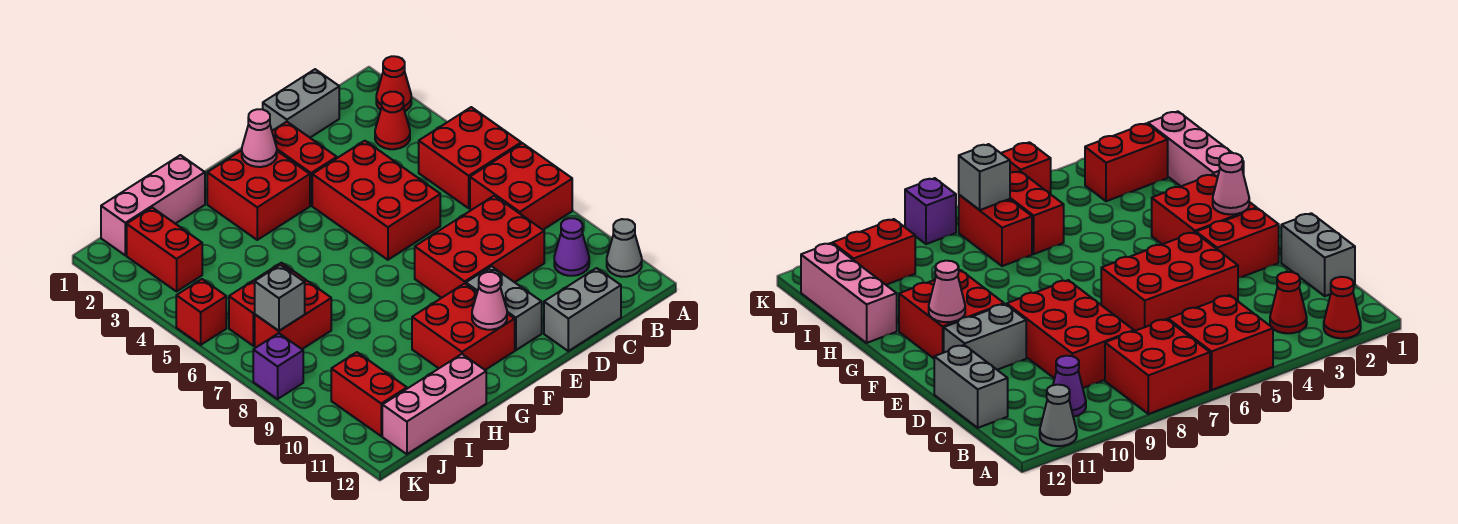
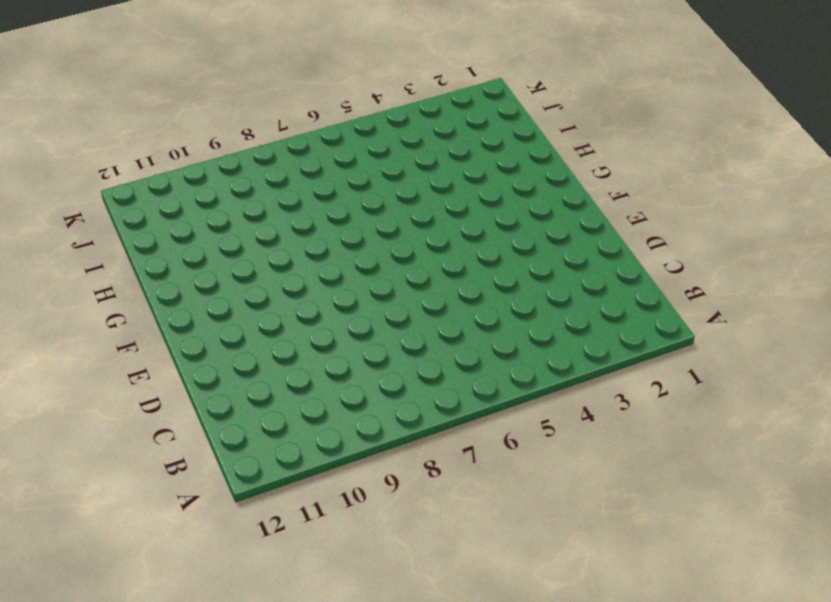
none -> red 1x1 cone [376,56,411,111]
none -> red 2x2 brick [419,107,521,208]
none -> red 2x2 brick [470,143,572,230]

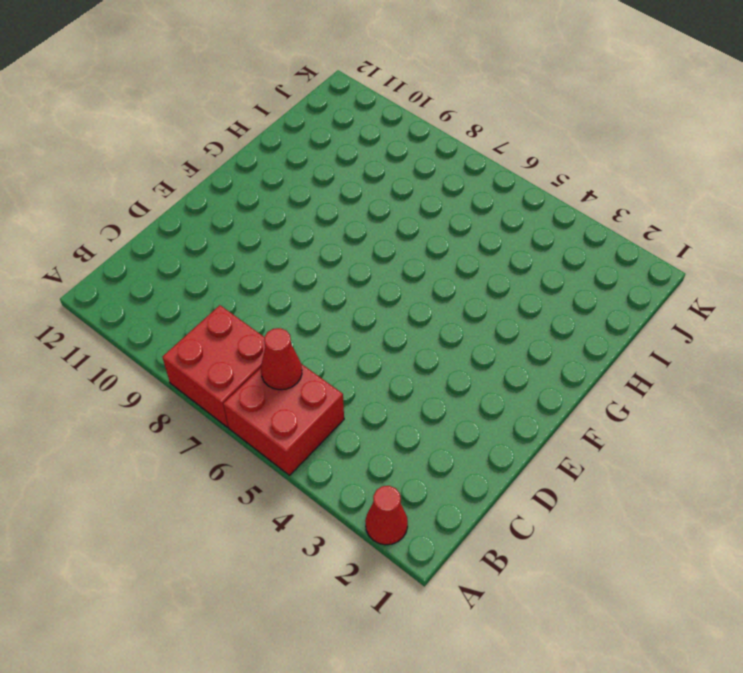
red 1x1 cone [261,328,302,390] -> red 1x1 cone moved to [375,92,410,149]
none -> grey 1x1 cone [607,219,642,277]
none -> purple 1x1 cone [554,218,589,276]
none -> grey 1x2 brick [263,69,339,137]

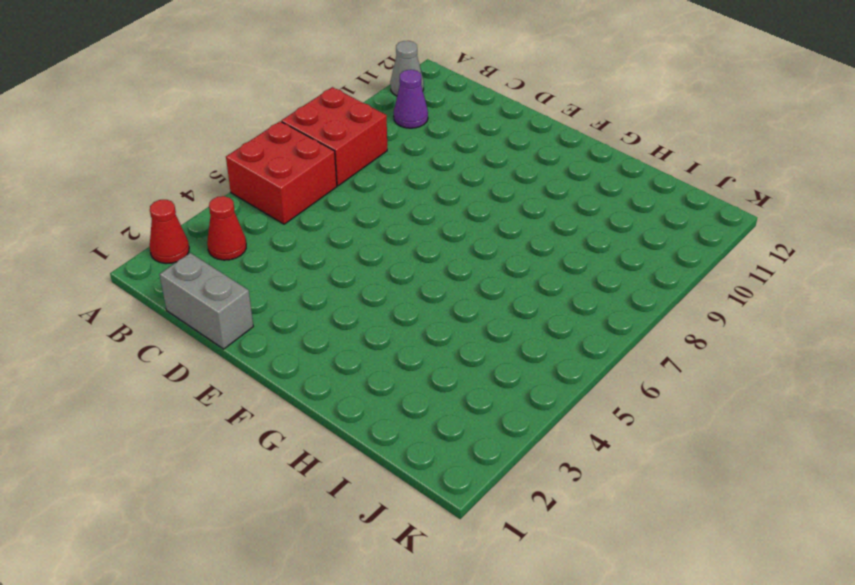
none -> red 2x3 brick [415,196,544,298]
none -> grey 1x2 brick [544,268,621,351]
none -> red 2x3 brick [312,141,440,260]

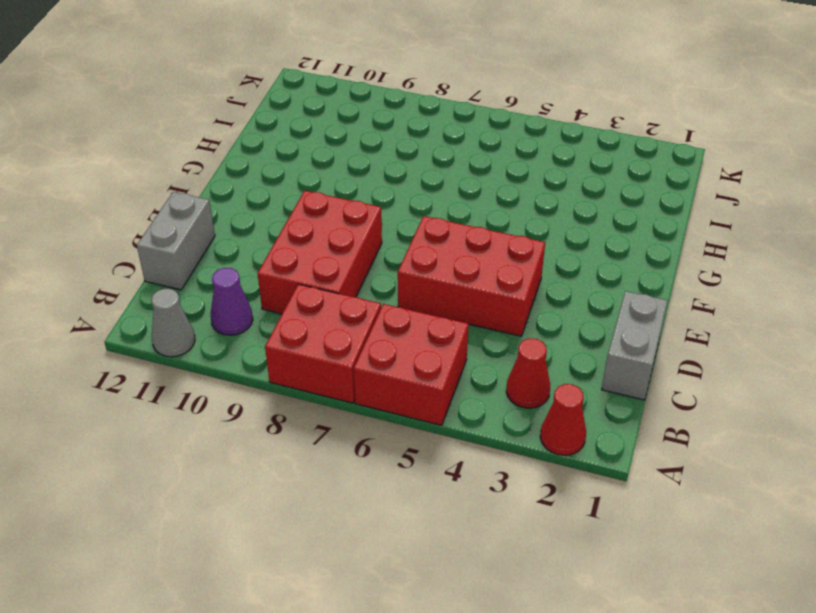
none -> red 1x2 brick [272,122,337,206]
none -> grey 1x2 brick [466,266,542,350]
none -> red 2x2 brick [207,150,310,240]

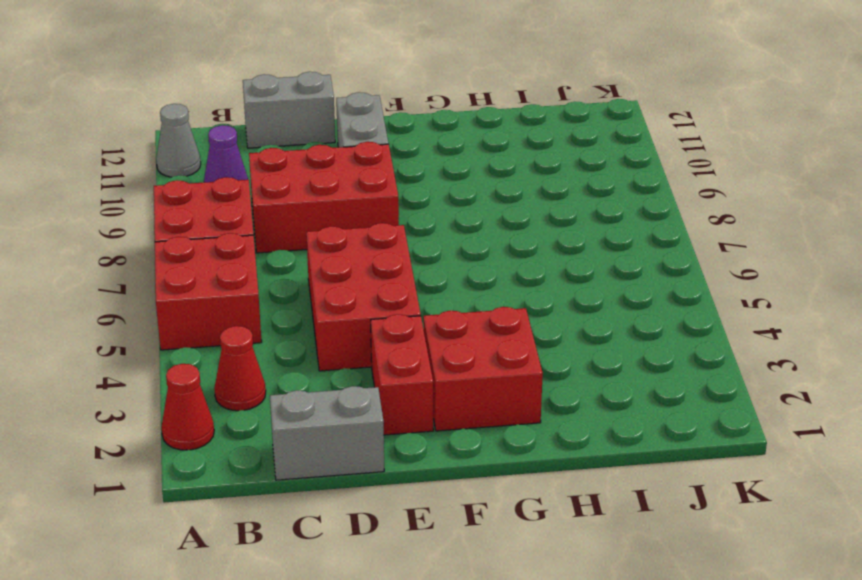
none -> red 2x2 brick [412,283,515,370]
none -> pink 1x3 brick [101,155,205,255]
none -> pink 1x3 brick [382,354,486,454]

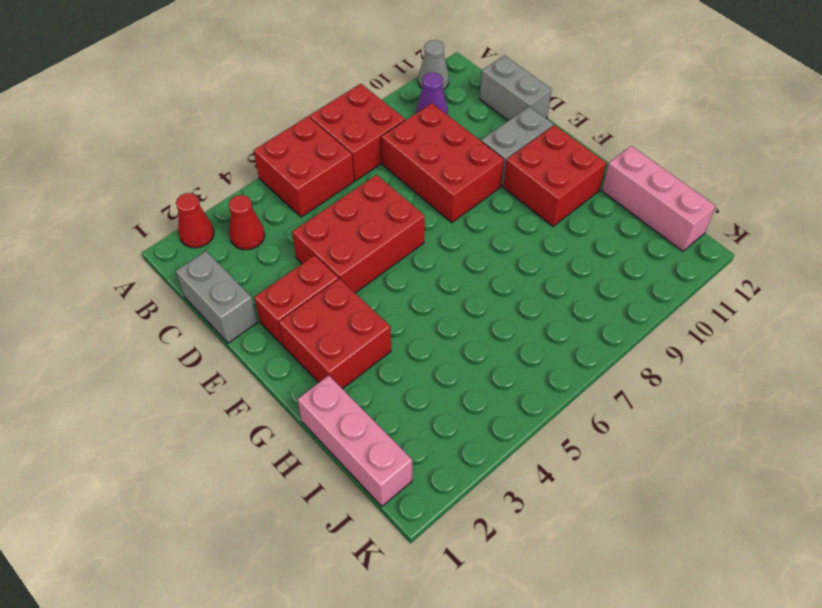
none -> red 1x2 brick [229,263,306,346]
none -> red 1x2 brick [255,281,331,349]
none -> red 1x2 brick [127,208,202,291]

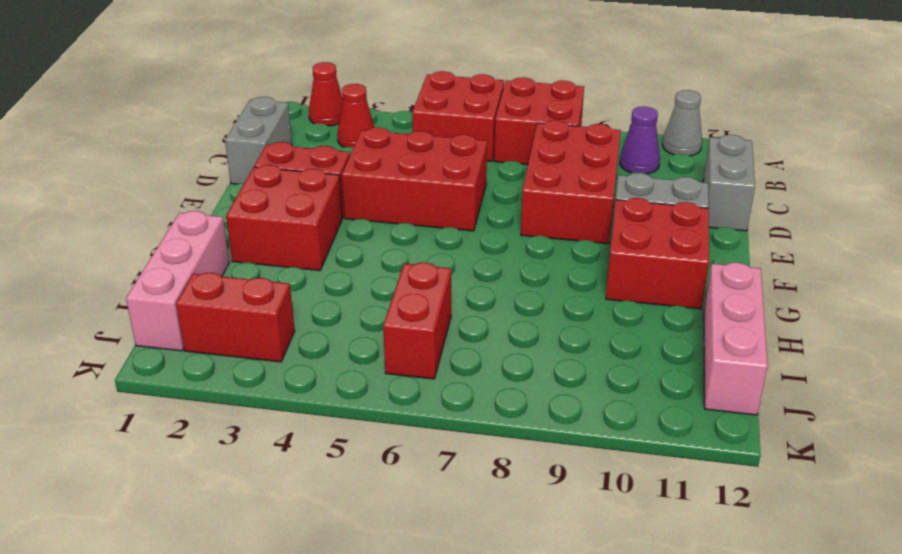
none -> red 1x2 brick [255,281,331,349]
none -> red 1x2 brick [331,352,407,436]
none -> red 1x1 brick [176,279,226,345]

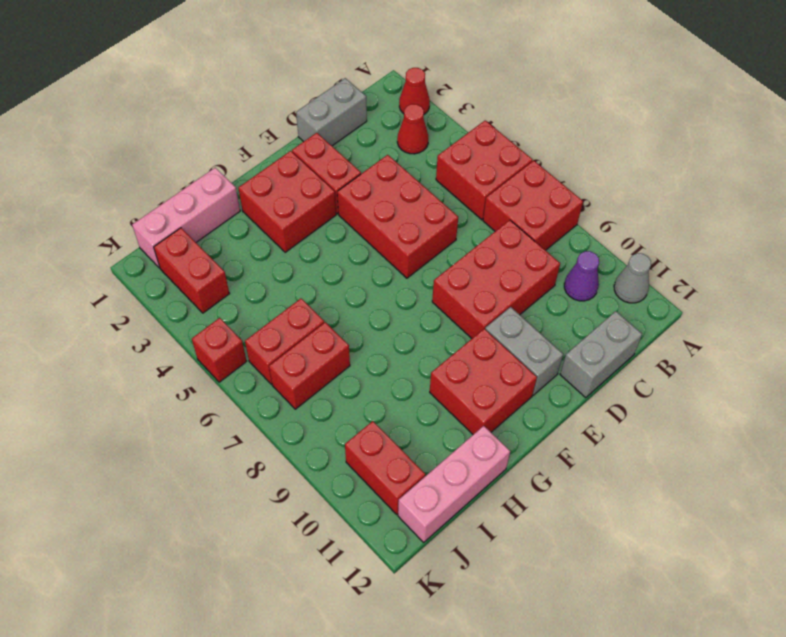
none -> purple 1x1 brick [253,333,303,399]
none -> pink 1x1 cone [242,109,277,167]
none -> pink 1x1 cone [472,272,507,330]

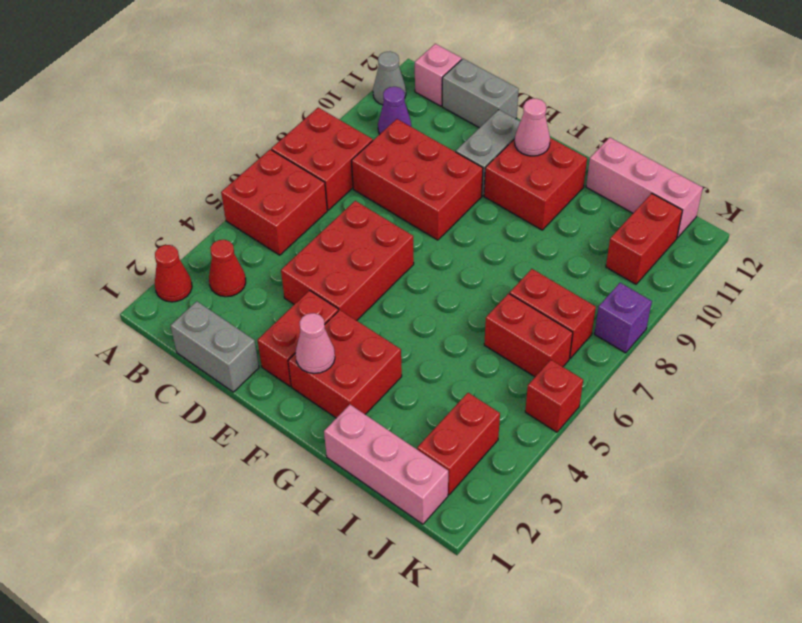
pink 1x1 brick [415,44,462,106] -> none
none -> grey 1x1 brick [255,265,305,331]

